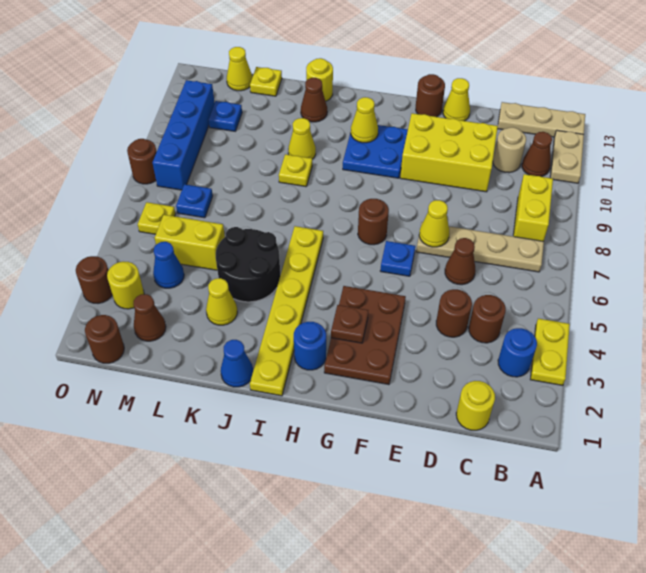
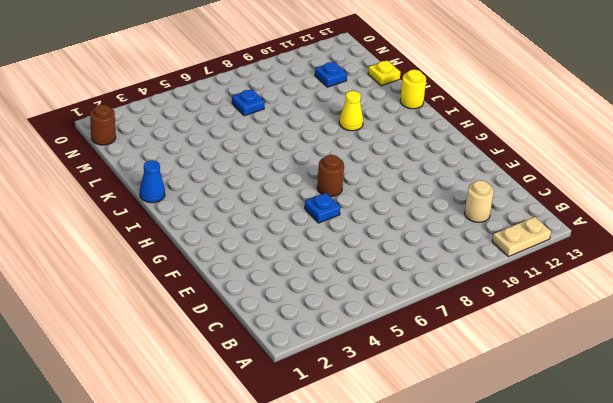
none -> yellow 1x2 plate [530,319,570,385]
none -> tan 1x3 plate [497,102,585,137]
none -> blue 1x1 round brick [498,328,537,377]
none -> tan 1x4 plate [416,222,544,272]

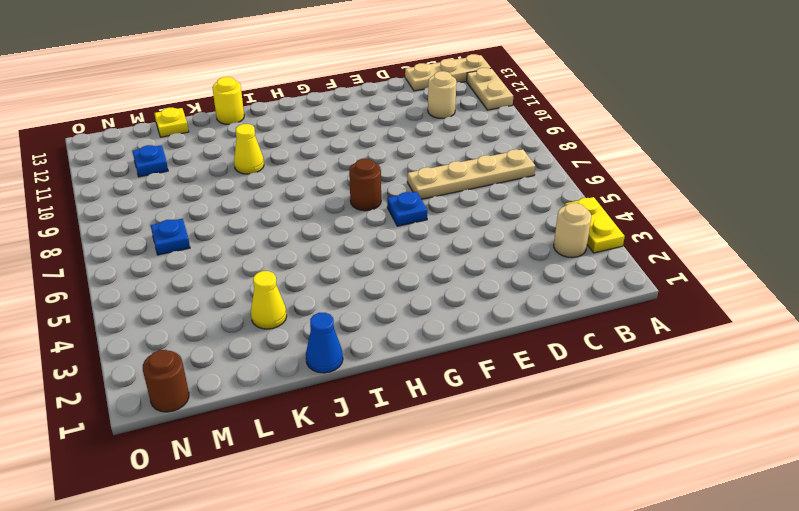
tan 1x1 round brick [554,203,591,258] -> blue 1x1 round brick [498,328,537,377]
none -> yellow 1x2 brick [513,174,553,241]
none -> brown 1x1 cone [522,132,552,177]
none -> yellow 1x1 round brick [456,381,495,430]
none -> brown 1x1 round brick [469,295,506,343]

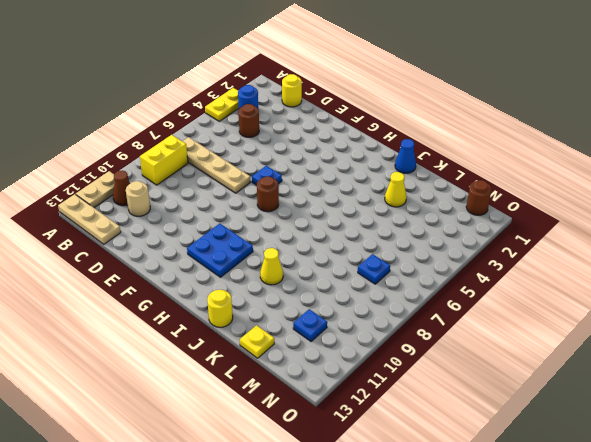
none -> brown 1x1 round brick [436,289,472,337]
none -> brown 1x1 cone [445,238,476,285]
none -> yellow 2x3 brick [400,113,498,192]
none -> yellow 1x1 cone [443,78,470,121]

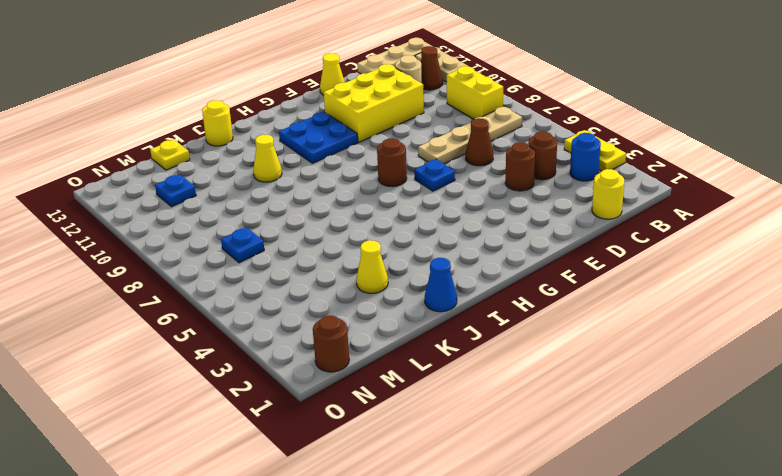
none -> brown 2x3 plate [324,286,406,385]
none -> brown 1x1 round brick [416,74,445,117]
none -> blue 1x1 round brick [294,322,326,370]
none -> yellow 1x6 plate [250,226,323,396]

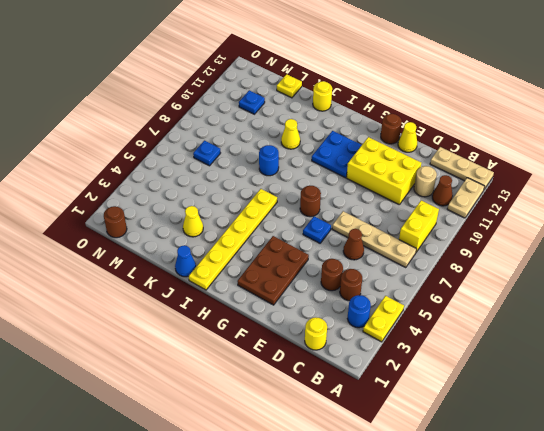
blue 1x1 round brick [259,145,279,176] -> blue 1x1 round brick moved to [294,322,326,370]
none -> black 2x2 round brick [216,227,280,302]
none -> yellow 1x1 plate [279,154,312,187]
none -> brown 1x1 cone [301,78,327,122]
none -> yellow 1x2 brick [155,215,225,270]

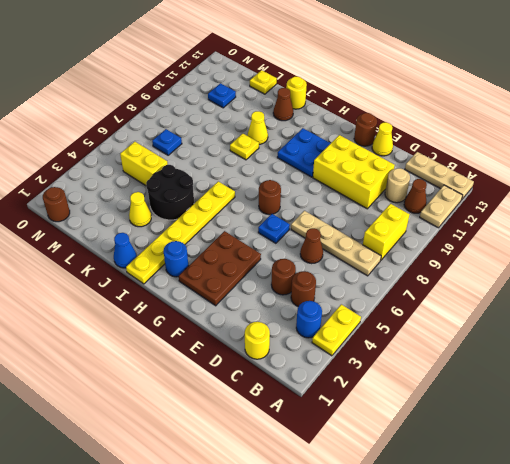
none -> brown 1x1 cone [134,294,166,341]
none -> blue 1x1 cone [153,242,184,288]
none -> yellow 1x1 cone [227,47,252,91]
none -> yellow 1x1 round brick [107,261,144,309]

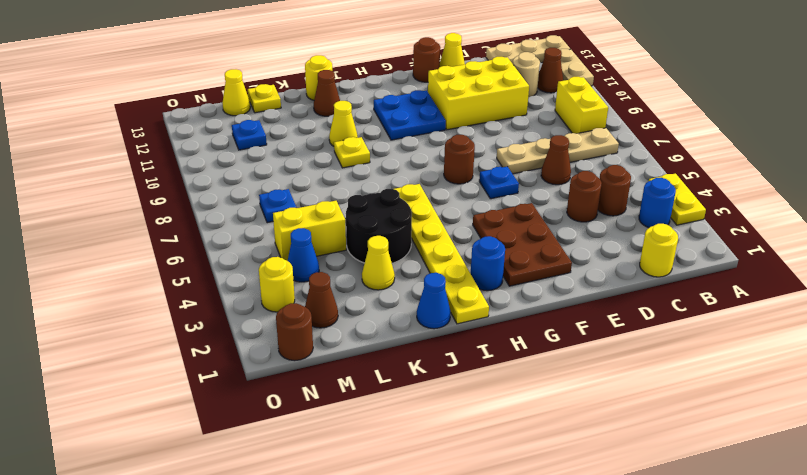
none -> yellow 1x1 plate [138,202,175,234]
none -> blue 1x4 brick [153,80,215,190]
none -> brown 1x1 round brick [76,256,112,303]
none -> brown 1x1 round brick [127,139,157,184]

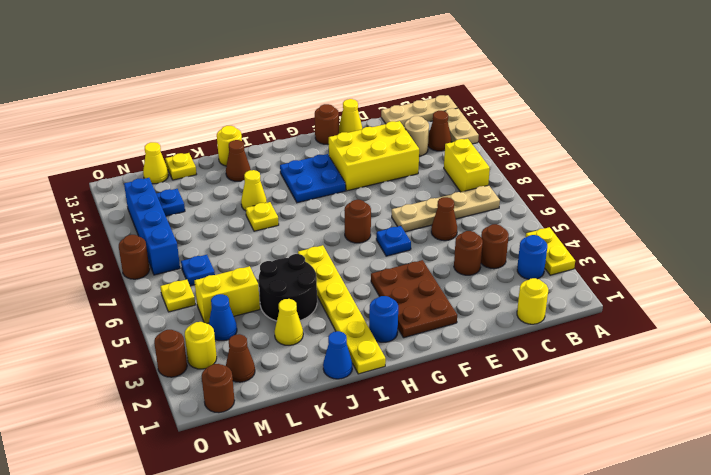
none -> yellow 1x1 cone [419,200,449,247]
none -> brown 1x1 plate [331,305,368,343]
none -> yellow 1x1 cone [351,97,378,143]

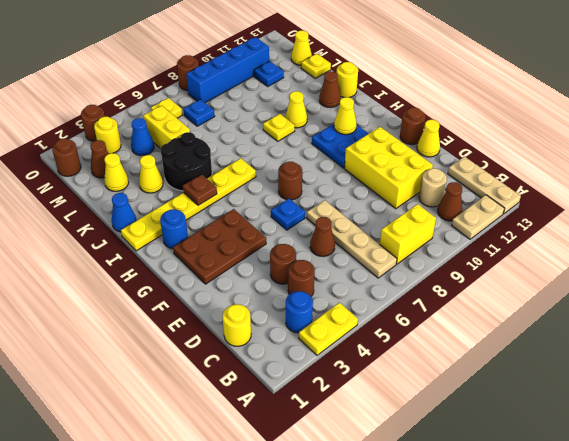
brown 1x1 plate [183,174,217,205] -> brown 1x1 plate moved to [331,305,368,343]
yellow 1x1 cone [104,153,129,191] -> yellow 1x1 cone moved to [419,200,449,247]

